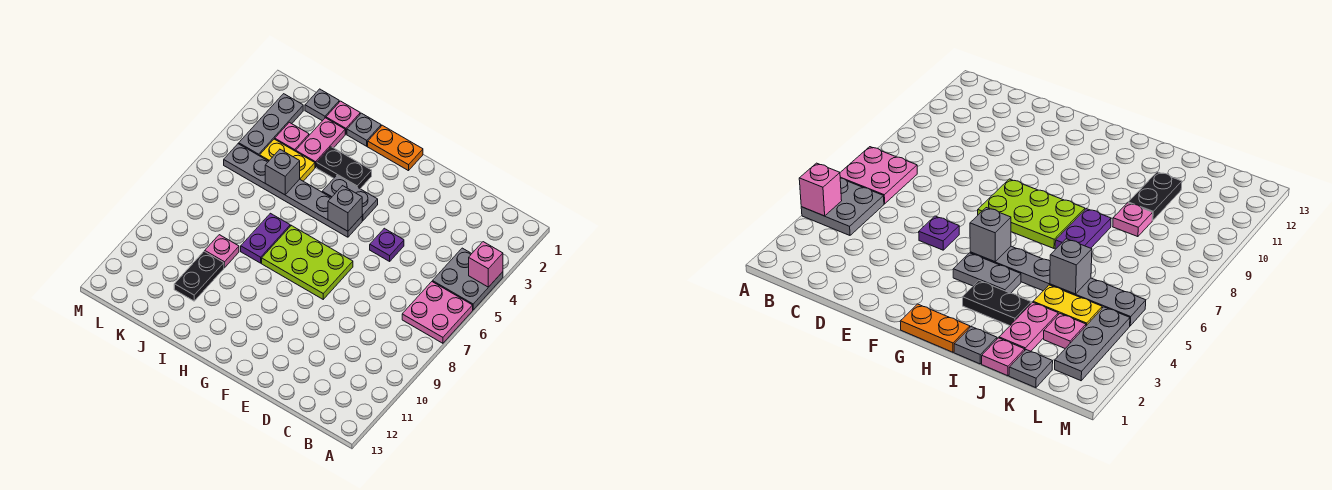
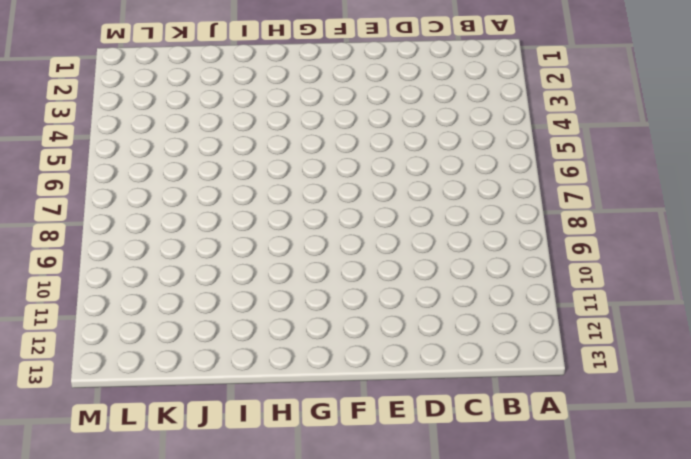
none -> grey 2x2 plate [432,248,503,310]
none -> pink 2x2 plate [402,282,473,343]
none -> purple 1x1 plate [370,228,404,261]

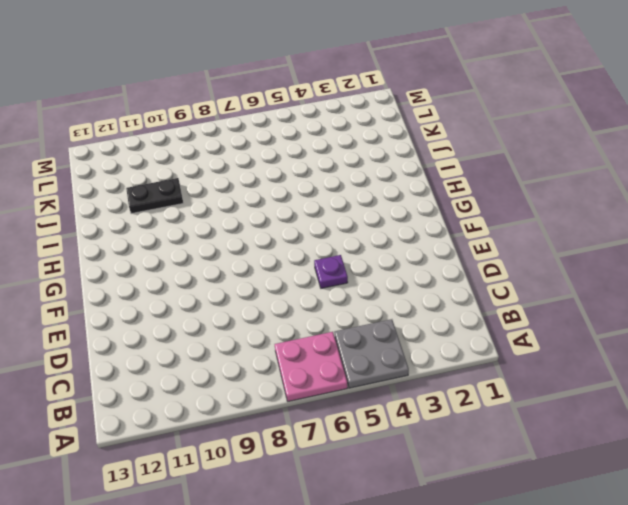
none -> lime 2x3 plate [262,225,353,299]
none -> orange 1x2 plate [368,125,423,171]
none -> grey 1x2 plate [322,176,378,221]

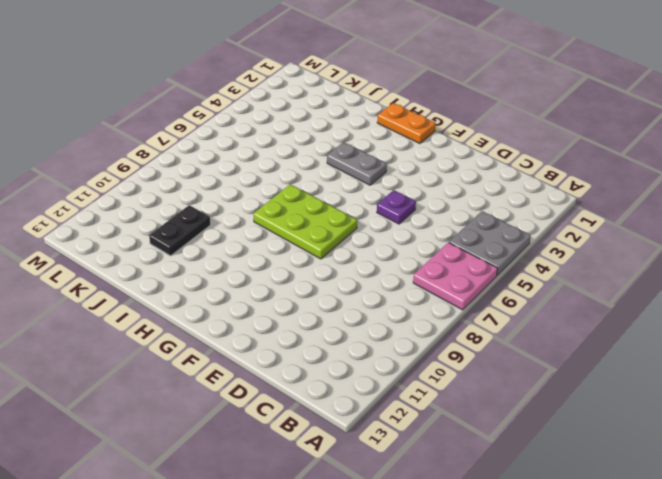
none -> grey 1x6 plate [224,144,362,237]
none -> black 1x2 plate [317,147,372,189]
none -> grey 1x1 plate [347,113,381,146]

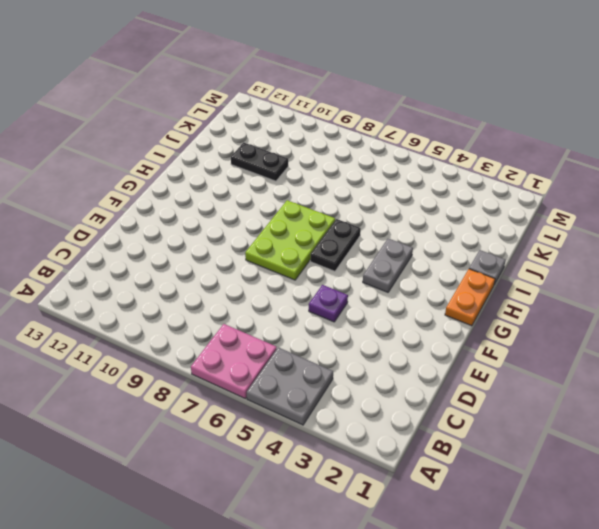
black 1x2 plate [310,219,361,271] -> black 1x2 plate moved to [317,147,372,189]
none -> grey 1x6 plate [224,144,362,237]
none -> purple 1x2 plate [241,213,290,263]
none -> pink 1x1 plate [326,101,360,134]

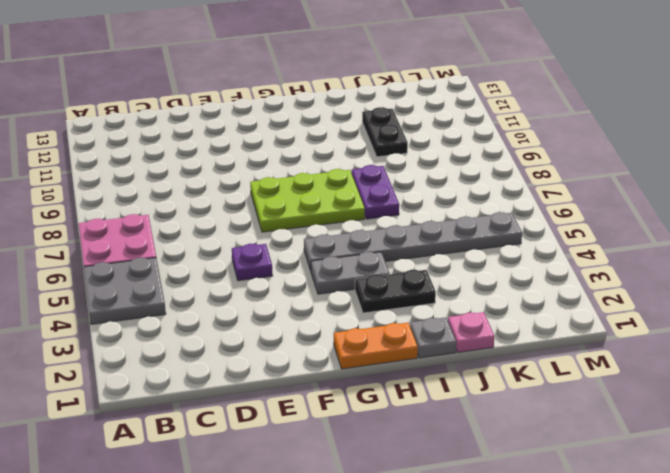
none -> pink 1x2 plate [296,118,345,168]
none -> yellow 1x2 plate [260,139,315,181]
none -> pink 1x1 plate [205,235,239,268]

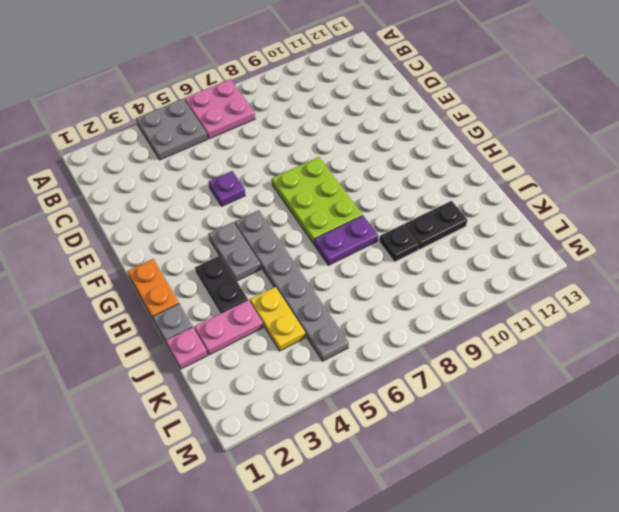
black 1x1 plate [379,224,419,262] -> pink 1x1 plate [205,235,239,268]
none -> grey 1x1 plate [305,89,339,121]
none -> pink 1x1 plate [275,122,309,151]
none -> grey 1x3 plate [239,94,303,156]

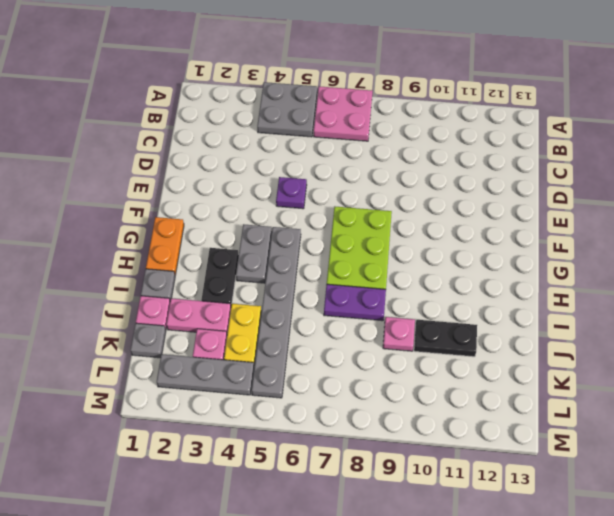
none -> pink 1x1 brick [469,242,503,287]
none -> grey 1x1 brick [328,186,362,231]
none -> grey 1x1 brick [265,149,300,195]

